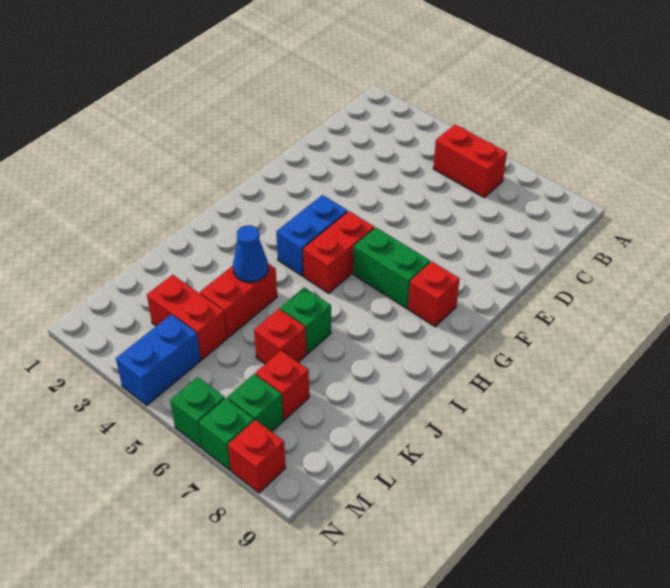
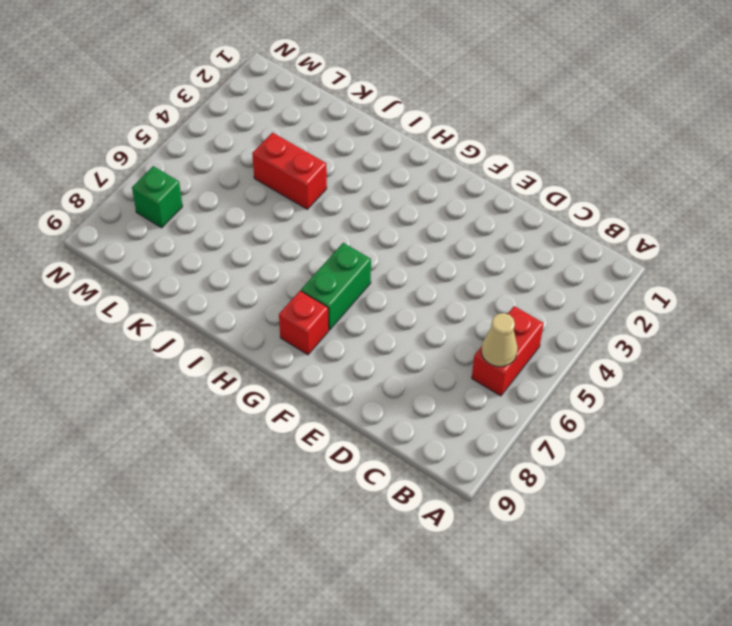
tan 1x1 cone [481,313,518,367] -> none
none -> blue 1x2 brick [276,195,347,276]
none -> red 1x2 brick [303,211,374,293]
none -> green 1x1 brick [280,287,331,354]

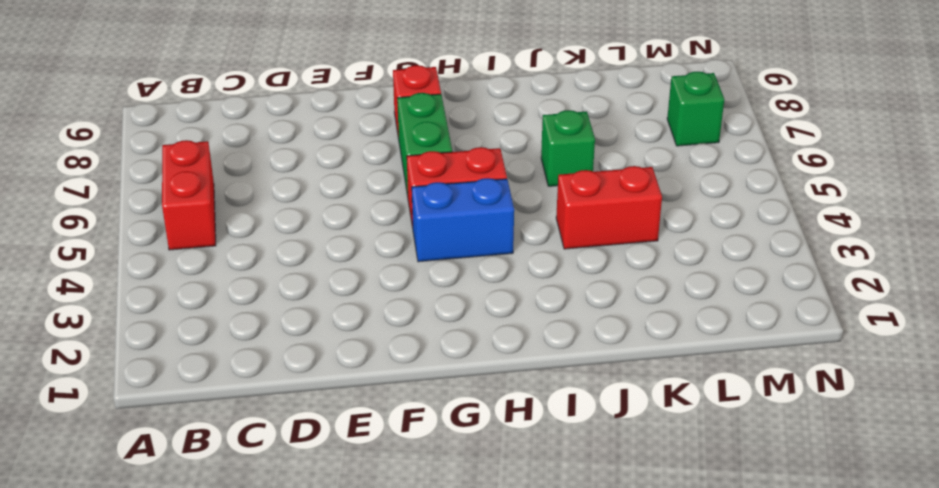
none -> red 1x1 brick [254,309,306,364]
none -> red 1x2 brick [147,275,227,359]
none -> red 1x1 brick [255,351,309,420]

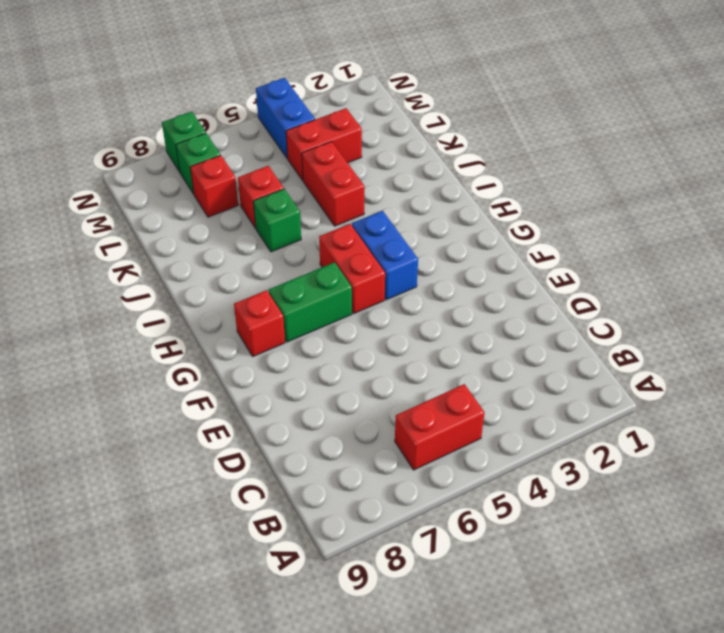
none -> green 1x1 brick [170,377,225,448]
none -> red 1x1 brick [228,420,285,493]
none -> blue 1x1 cone [233,225,268,282]

